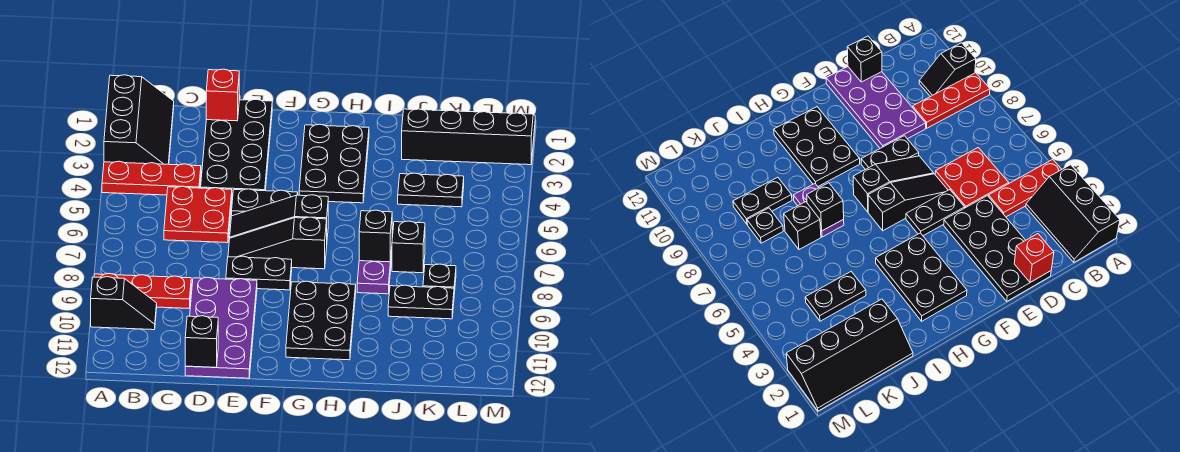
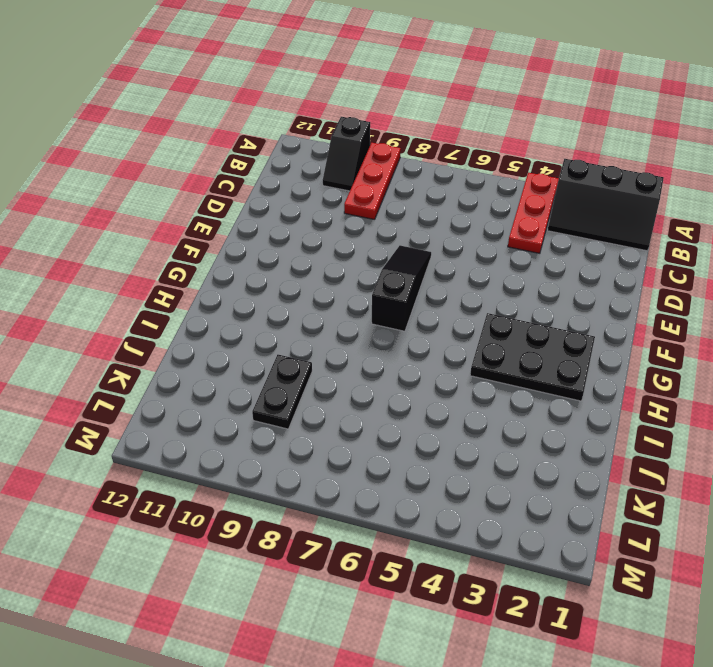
none -> red 2x2 plate [164,186,232,243]
none -> black 2x4 plate [201,99,272,198]
none -> purple 2x4 plate [185,277,257,378]

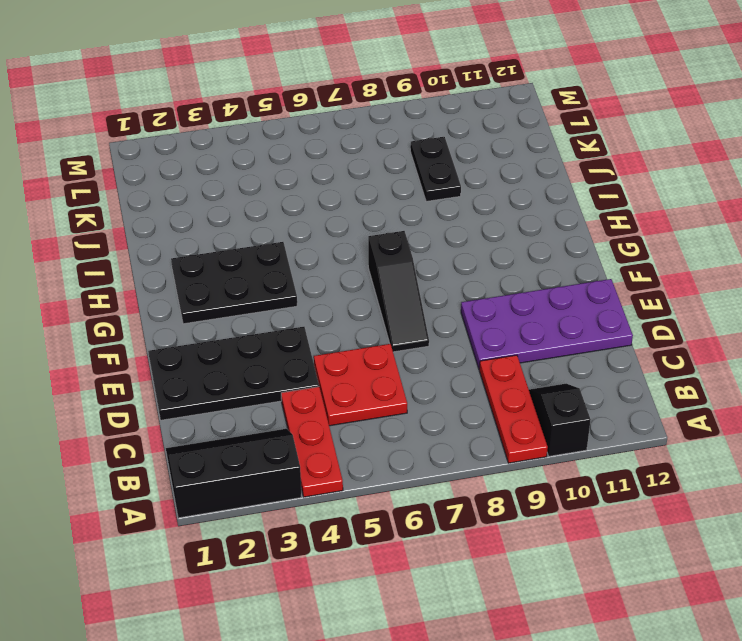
none -> black 1x2 plate [232,189,298,216]
none -> black 1x3 slope [230,195,328,238]
none -> black 1x2 plate [226,256,292,290]

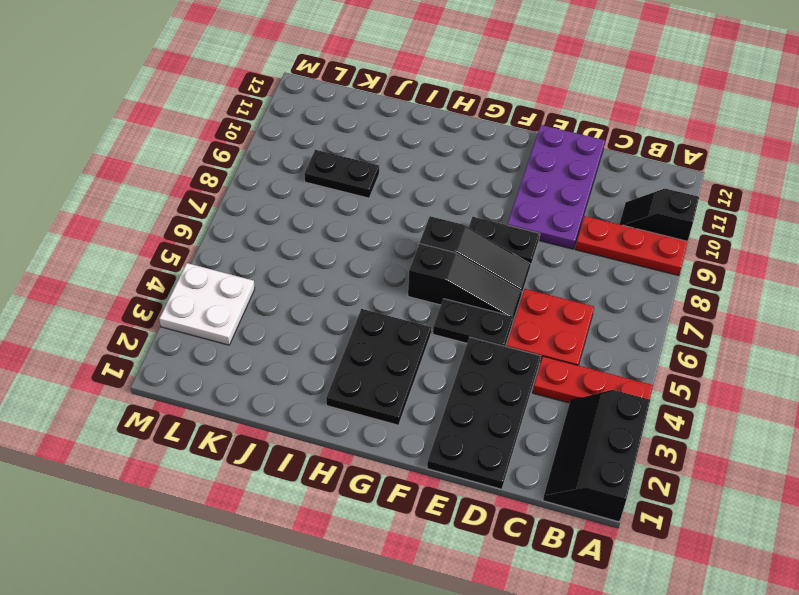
white 2x2 plate [159,263,255,345] -> none
none -> black 2x3 plate [286,281,356,360]
none -> purple 1x2 plate [357,250,392,294]
none -> black 2x4 slope [402,109,535,165]

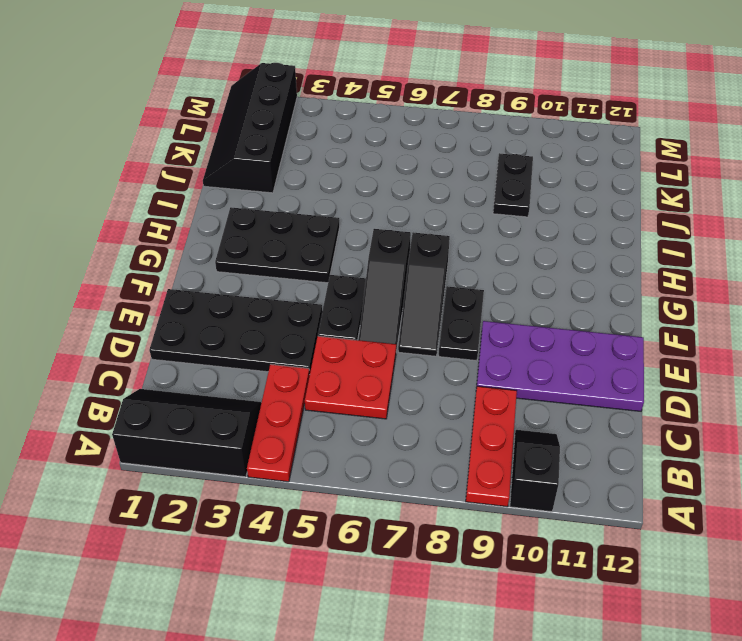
none -> black 2x3 plate [286,281,356,360]
none -> purple 1x2 plate [357,250,392,294]
none -> black 1x2 plate [398,173,464,207]

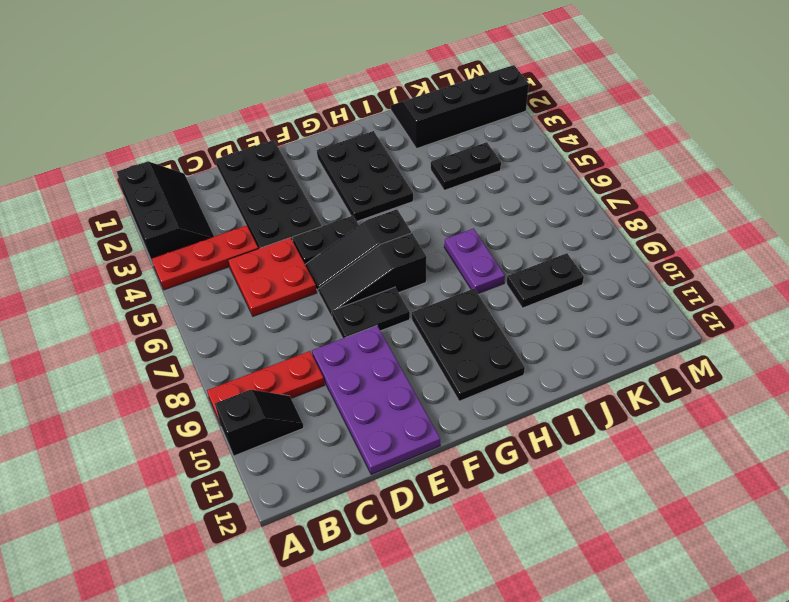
none -> black 1x1 brick [392,221,425,273]
none -> black 1x1 plate [423,264,456,293]
none -> red 1x1 brick [206,69,239,121]

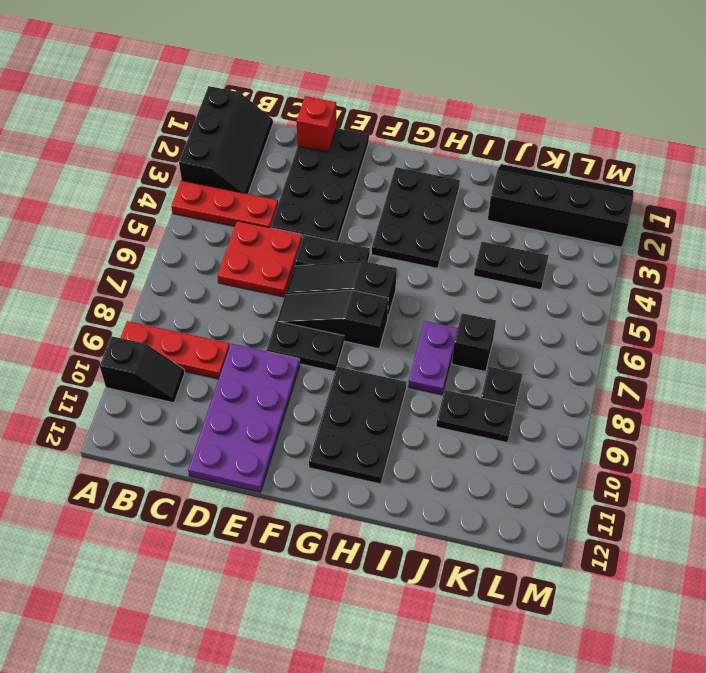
none -> black 1x1 brick [185,316,218,367]
none -> black 1x1 brick [359,210,392,262]

